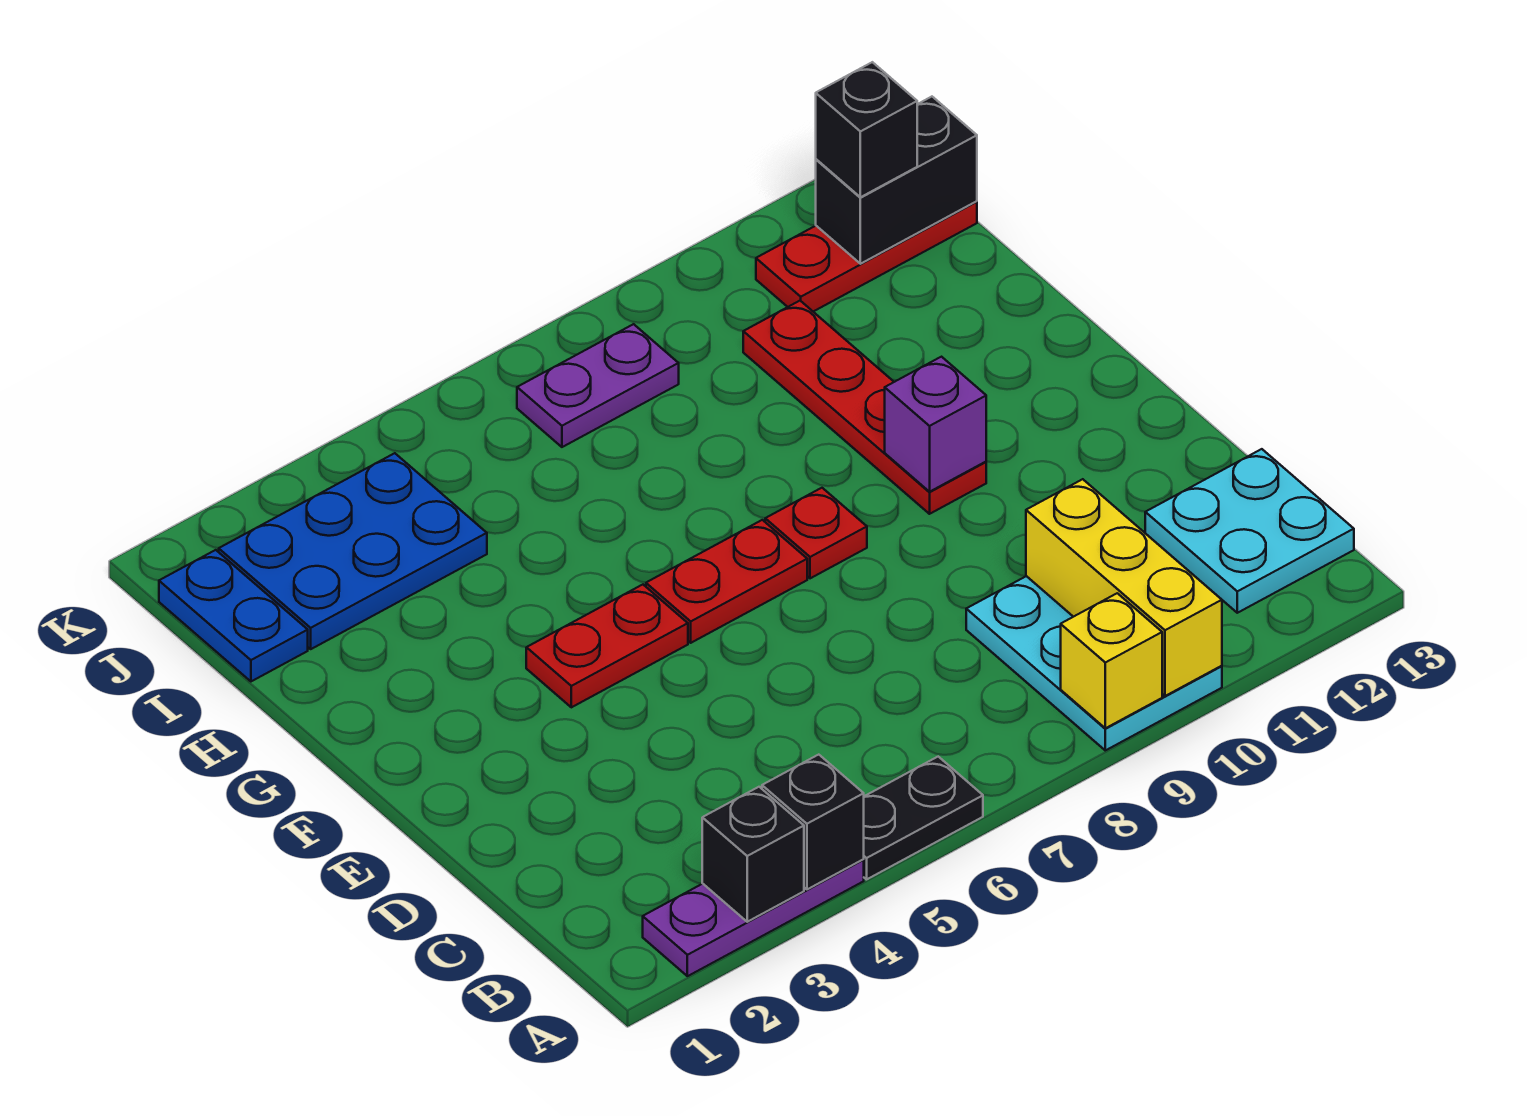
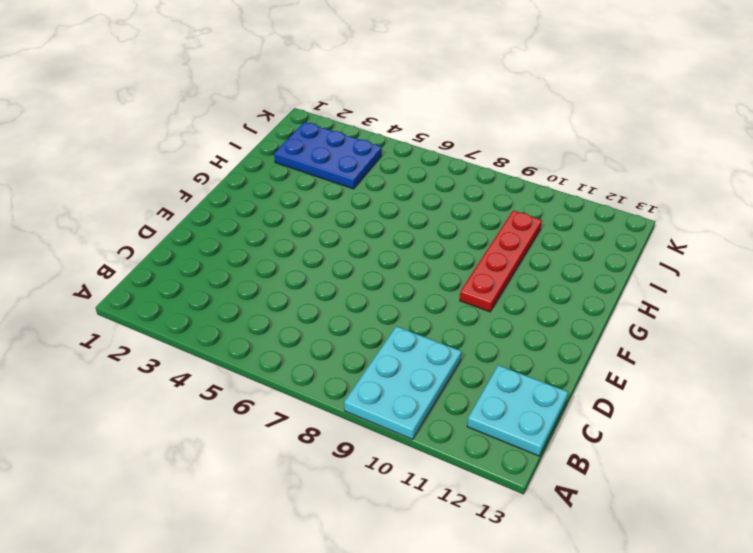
none -> purple 1x3 plate [643,860,864,976]
none -> black 1x2 plate [863,757,983,879]
none -> red 1x2 plate [526,585,688,707]

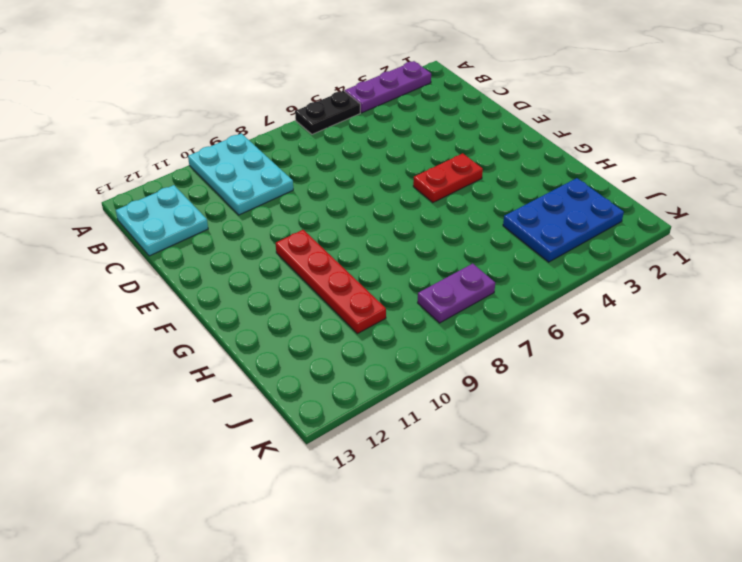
none -> red 1x2 plate [646,520,807,643]
none -> red 1x1 plate [765,488,867,578]
none -> blue 1x2 plate [159,550,308,681]

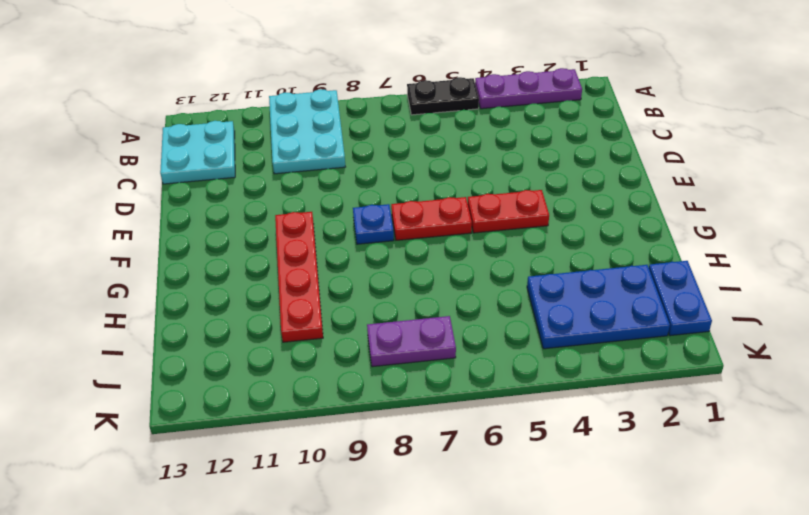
blue 1x1 plate [353,204,394,244] -> red 1x1 plate [765,488,867,578]
none -> red 1x3 plate [756,201,977,312]
none -> black 1x1 brick [702,787,804,922]
none -> black 1x1 brick [762,755,864,889]

